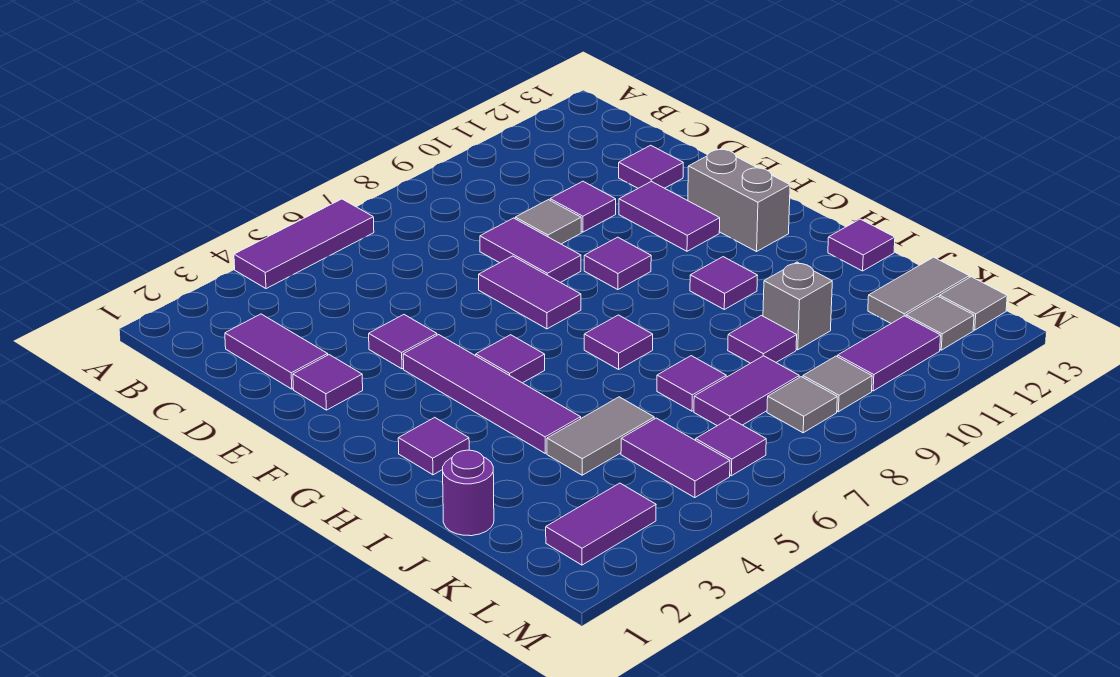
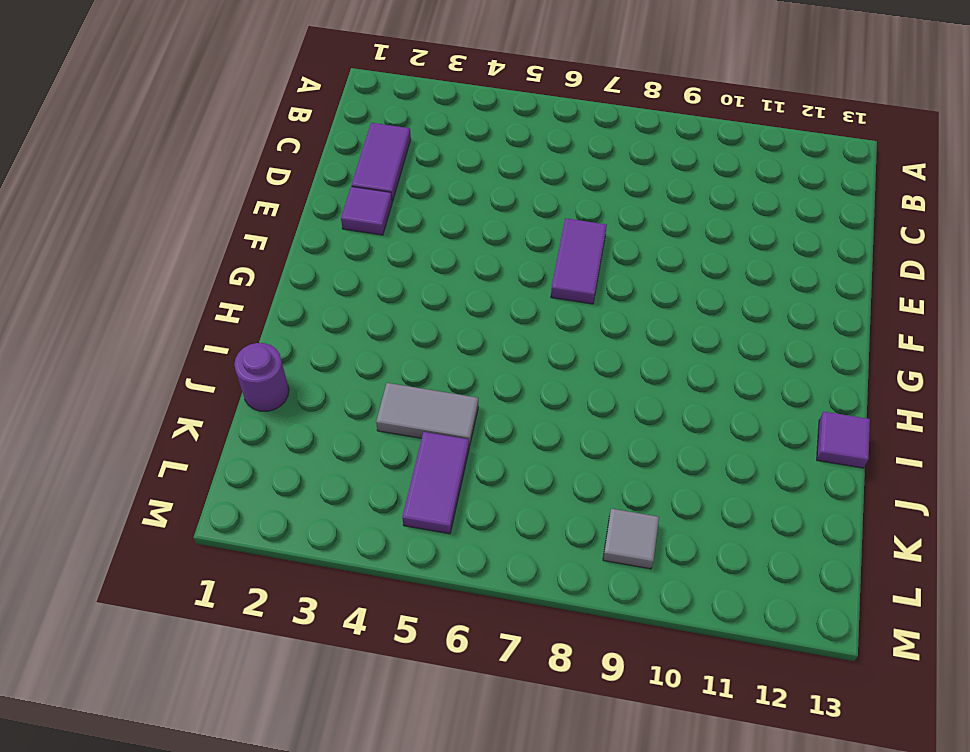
none -> purple 1x3 tile [234,199,374,289]
none -> purple 1x2 tile [480,218,581,283]
none -> grey 1x1 tile [515,200,581,244]
none -> purple 1x1 tile [550,181,616,232]

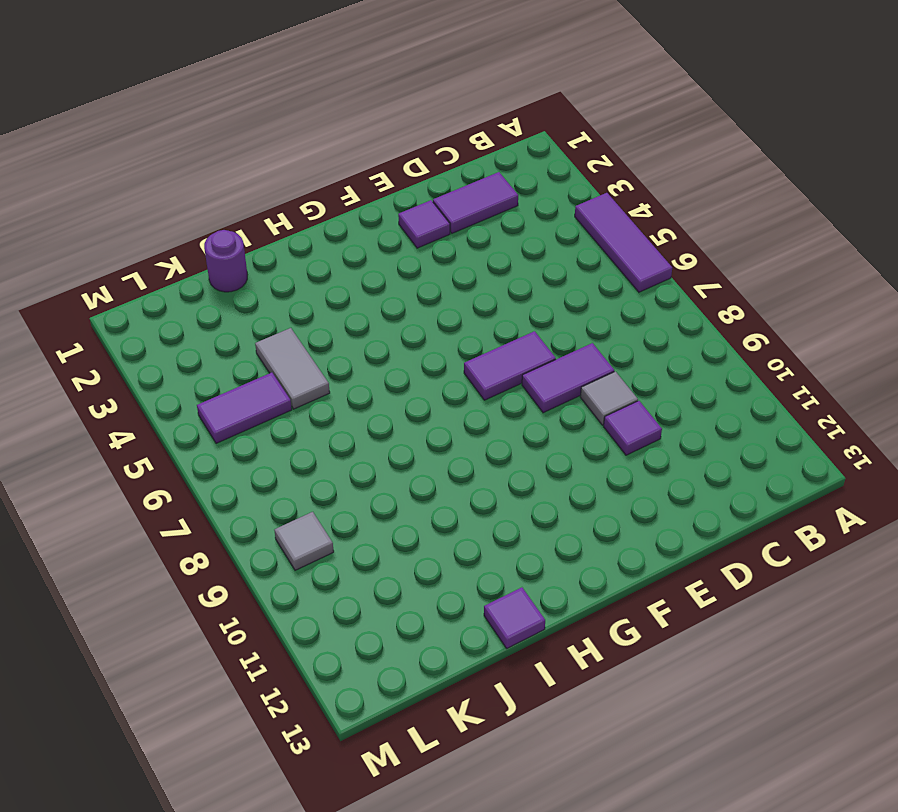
none -> purple 1x1 tile [619,145,683,188]
none -> purple 1x1 tile [369,315,437,369]
none -> purple 1x2 tile [619,181,720,251]
none -> purple 1x4 tile [403,335,581,453]

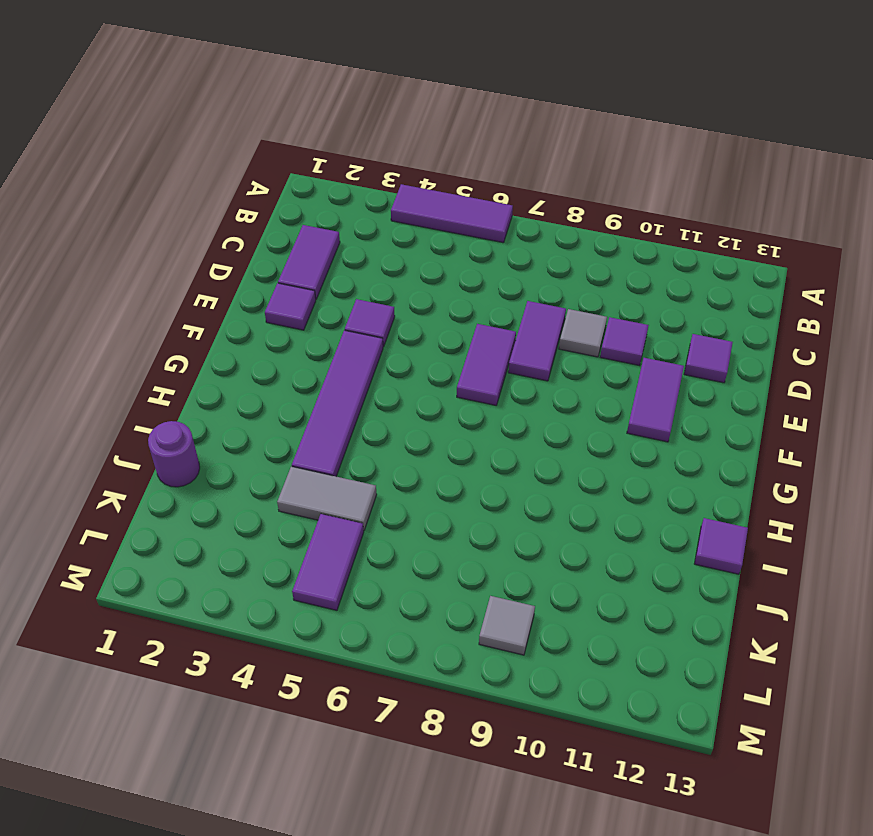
none -> purple 1x1 tile [584,237,651,290]
none -> grey 1x2 brick [688,149,790,252]
none -> purple 1x1 tile [476,335,545,383]
none -> purple 1x1 tile [398,417,469,475]

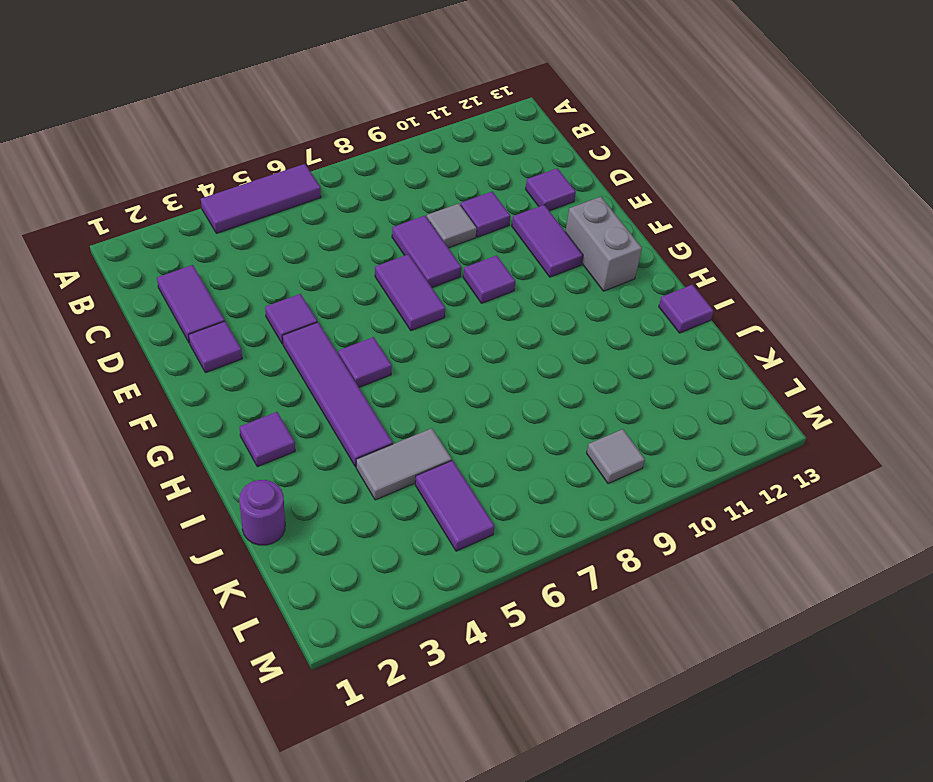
none -> purple 1x1 tile [584,315,653,369]
none -> purple 1x1 tile [690,257,758,309]
none -> purple 1x1 tile [657,356,726,411]
none -> purple 1x1 tile [728,316,797,363]

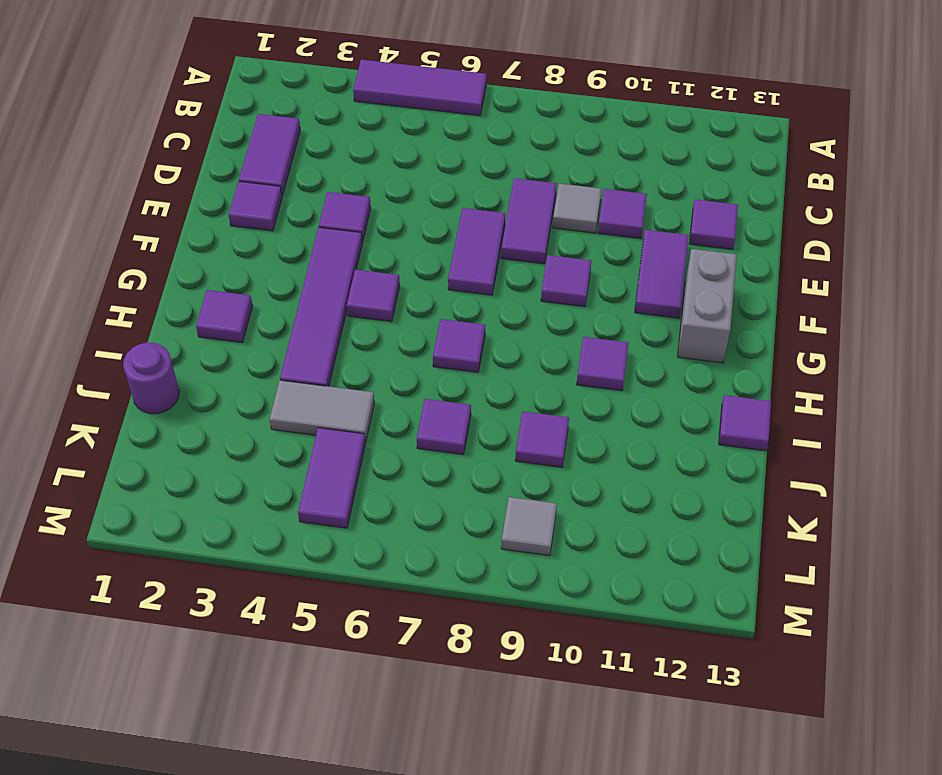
none -> grey 1x1 brick [763,262,832,350]
none -> purple 1x2 tile [694,356,799,426]
none -> grey 1x2 tile [868,257,969,323]
none -> purple 1x2 tile [546,483,656,565]

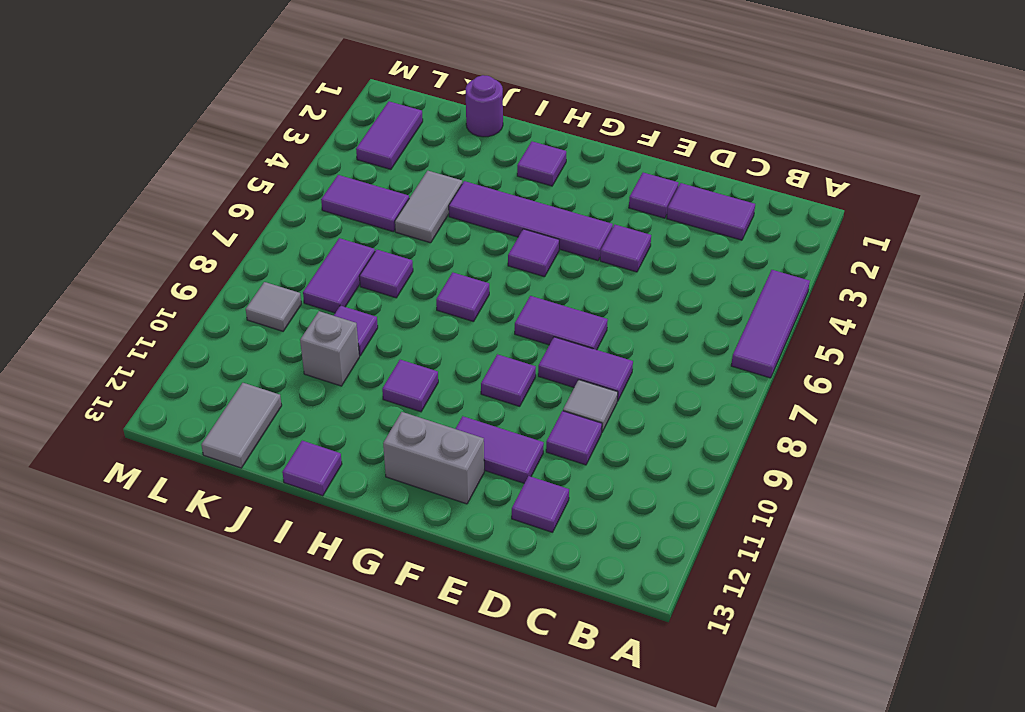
none -> purple 1x1 tile [696,419,766,476]
none -> grey 1x1 tile [767,377,837,433]
none -> purple 1x2 tile [838,316,941,391]
none -> grey 1x1 tile [906,296,974,350]

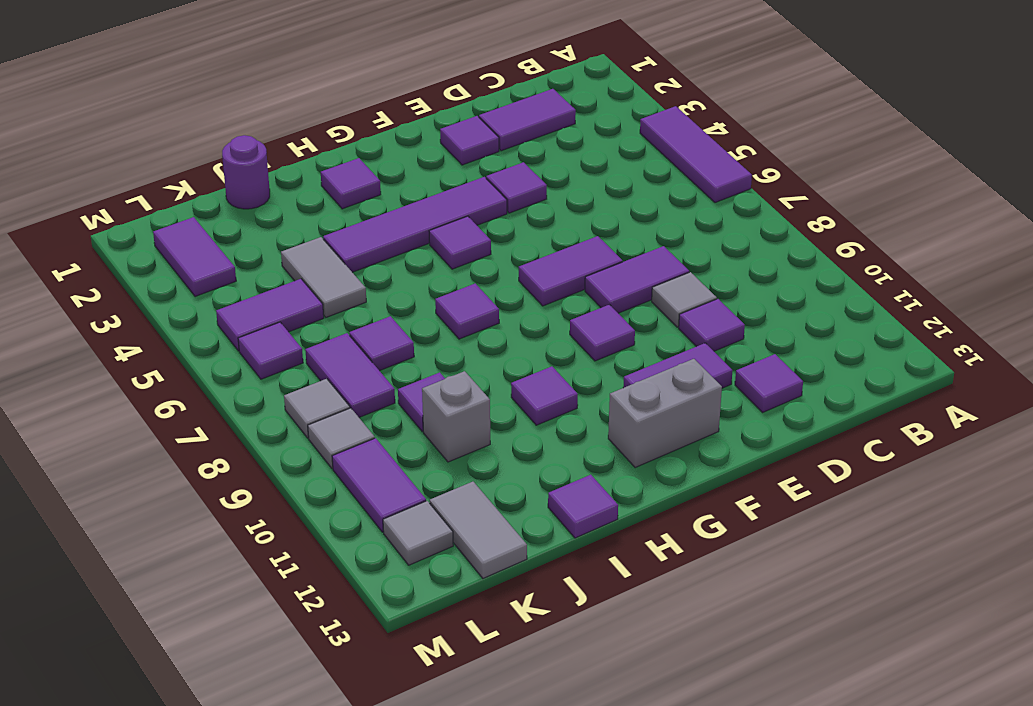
none -> grey 1x1 tile [940,277,1007,330]

